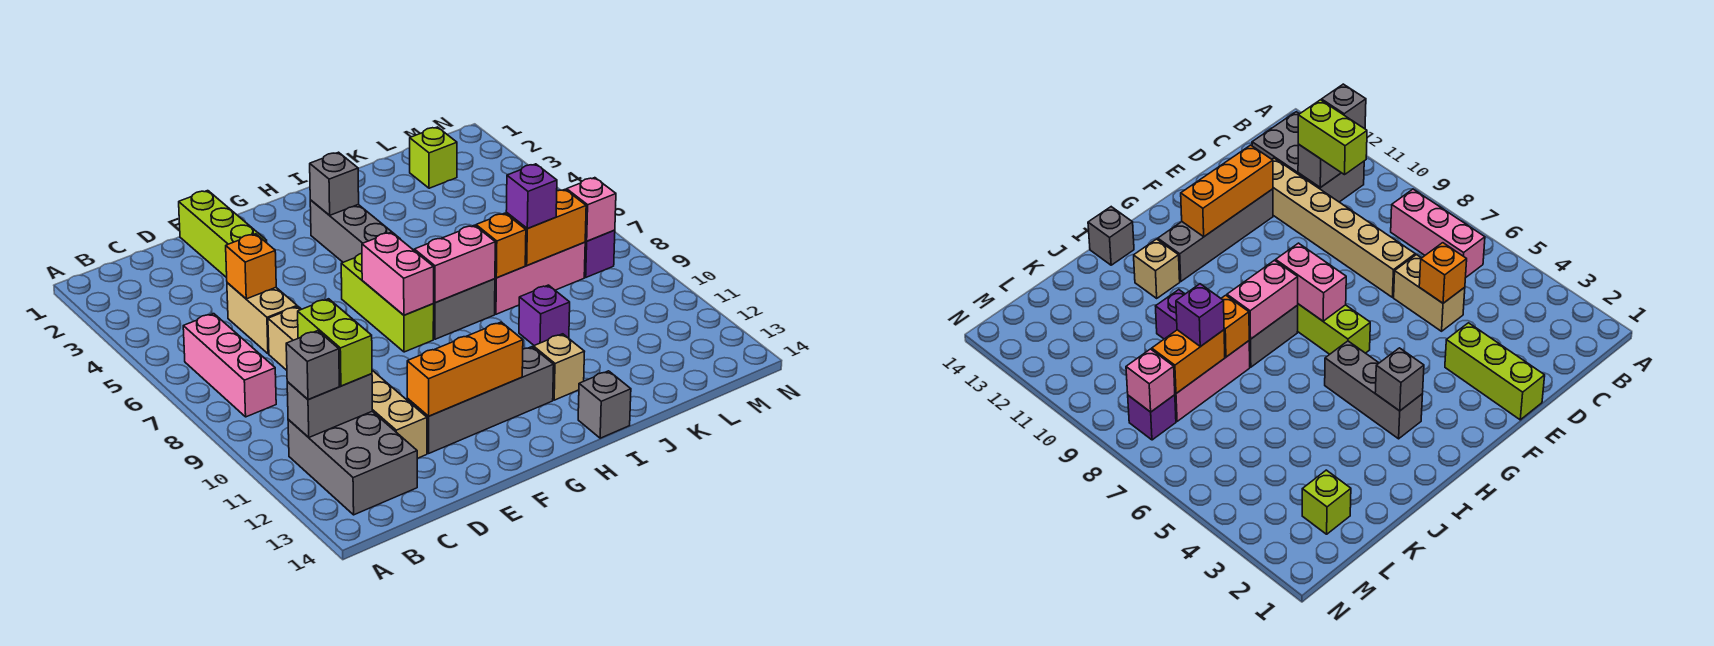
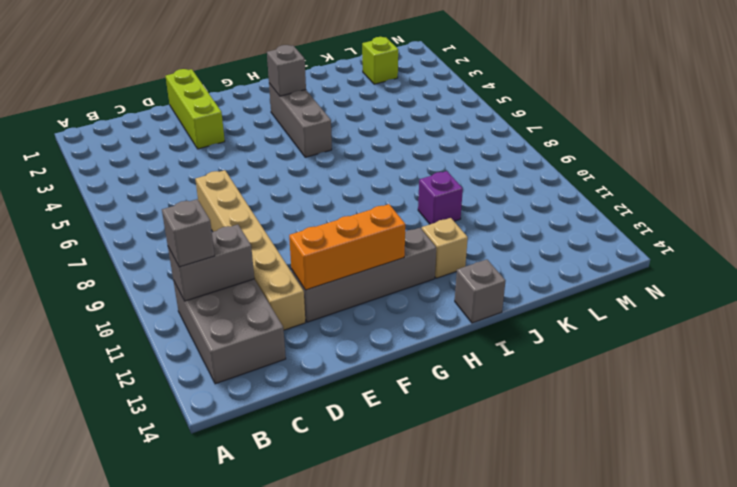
none -> pink 1x3 brick [183,314,276,417]
none -> tan 1x2 brick [227,283,297,354]
none -> lime 1x3 brick [341,254,434,352]

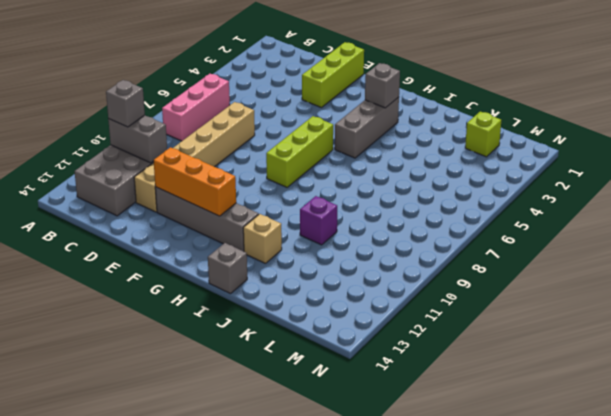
none -> tan 1x2 brick [227,283,297,354]
none -> grey 1x2 brick [433,279,495,339]
none -> pink 1x3 brick [495,242,585,314]

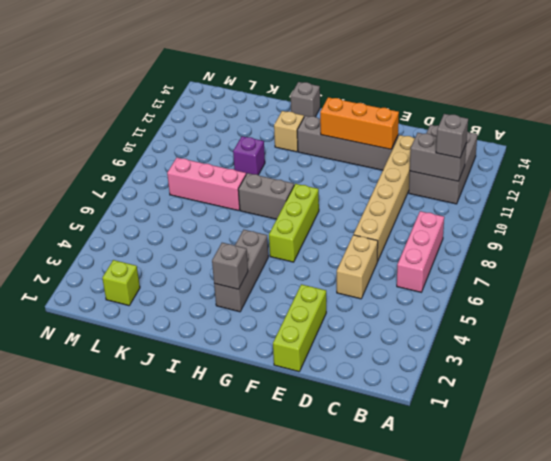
none -> purple 1x1 brick [584,230,615,277]
none -> orange 1x1 brick [226,234,276,299]
none -> pink 1x2 brick [362,232,434,315]

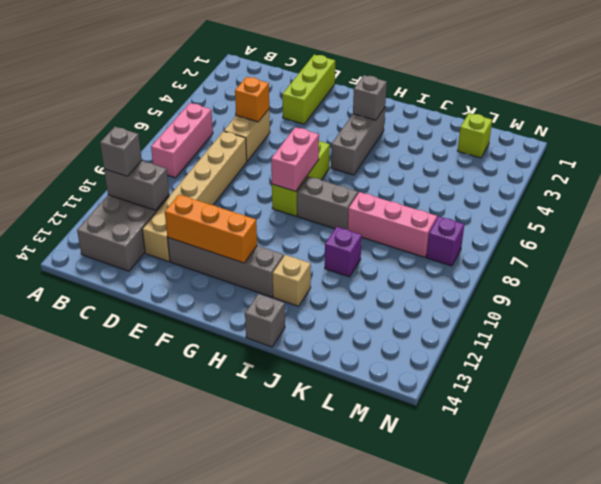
none -> pink 1x2 brick [414,225,495,303]
none -> orange 1x1 brick [476,213,526,278]
none -> orange 1x2 brick [506,189,586,265]

